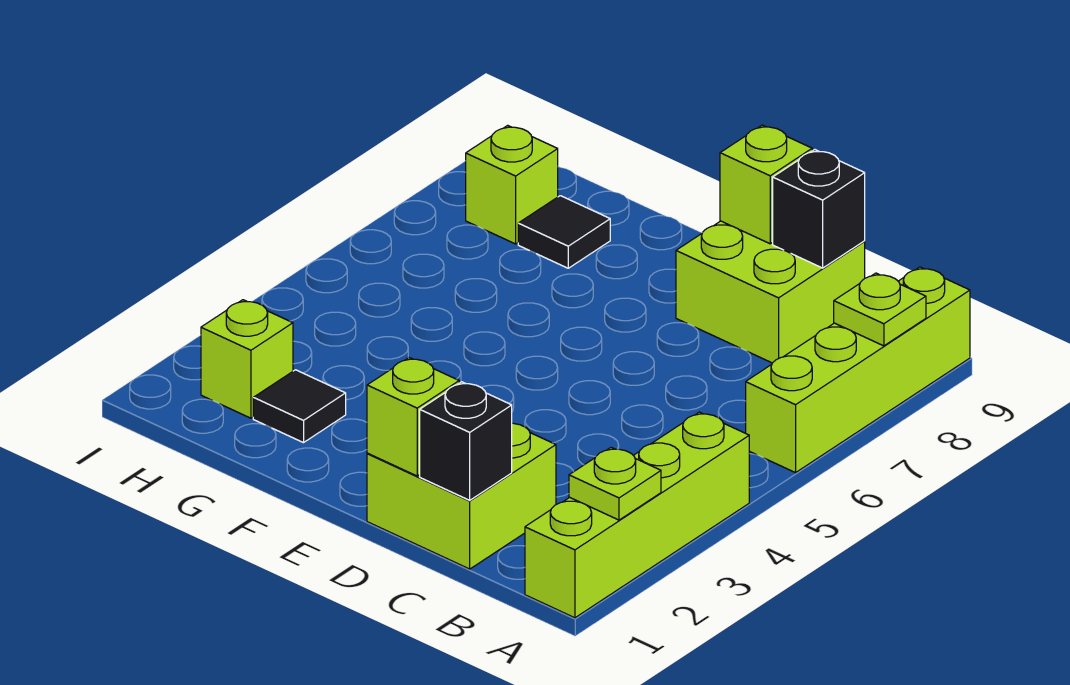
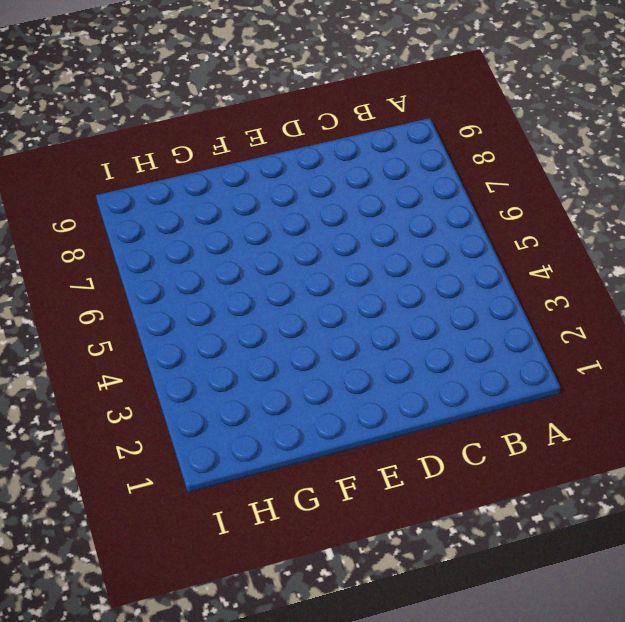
none -> lime 1x4 brick [525,412,749,618]
none -> lime 1x4 brick [746,267,970,473]
none -> lime 2x2 brick [367,423,556,569]

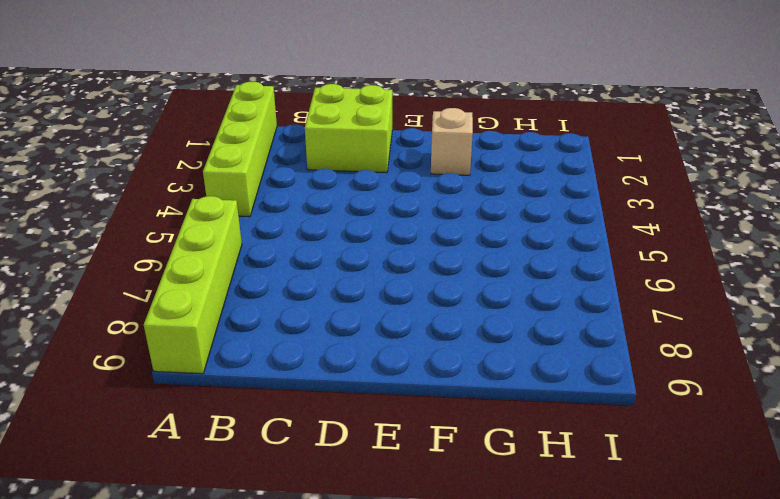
tan 1x1 brick [431,108,473,175] -> none
none -> lime 2x2 brick [676,221,865,363]
none -> black 1x1 tile [253,370,346,443]
none -> black 1x1 tile [518,196,610,268]

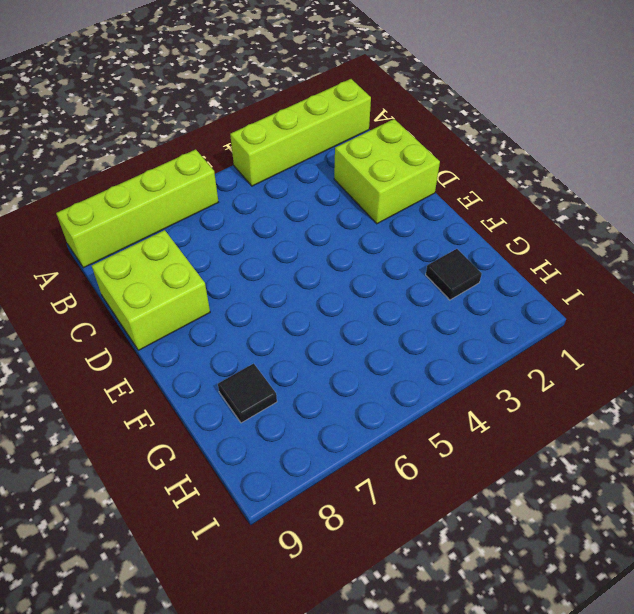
none -> lime 1x1 brick [201,300,293,418]
none -> lime 1x1 brick [466,125,558,244]
none -> lime 1x1 plate [569,447,661,520]

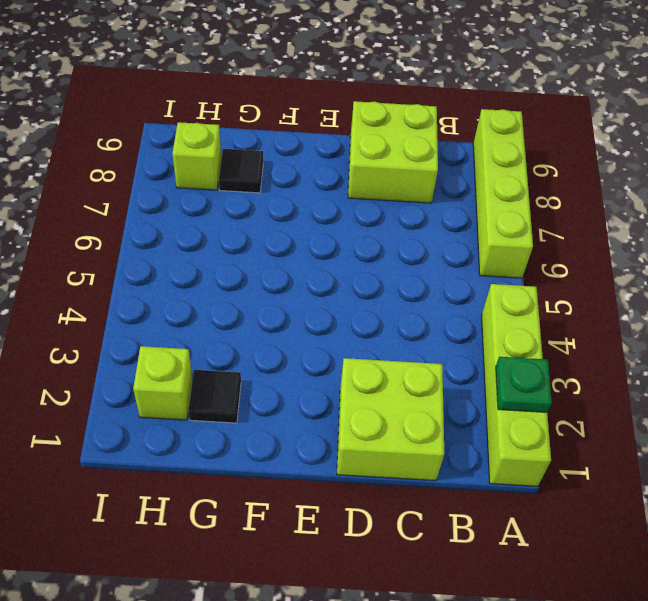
green 1x1 plate [496,357,552,412] -> lime 1x1 plate [569,447,661,520]
none -> lime 1x1 plate [834,273,926,346]
none -> black 1x1 brick [420,382,512,500]
none -> black 1x1 brick [773,150,865,268]

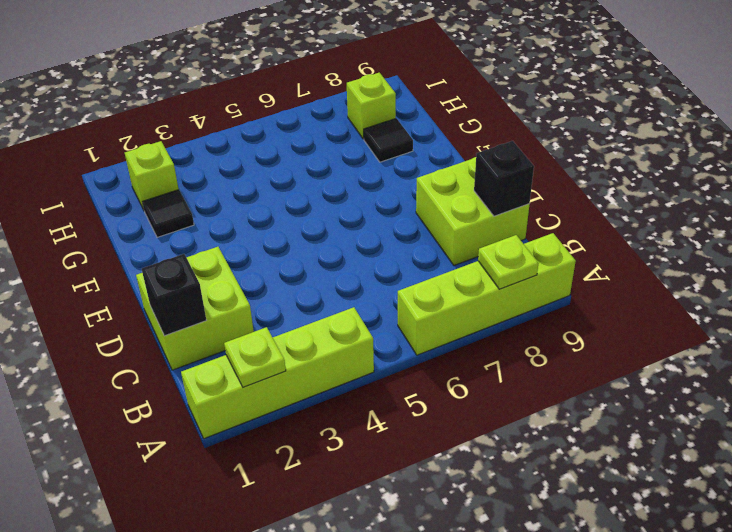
none -> lime 1x1 brick [367,358,459,476]
none -> lime 1x1 brick [720,125,812,244]

